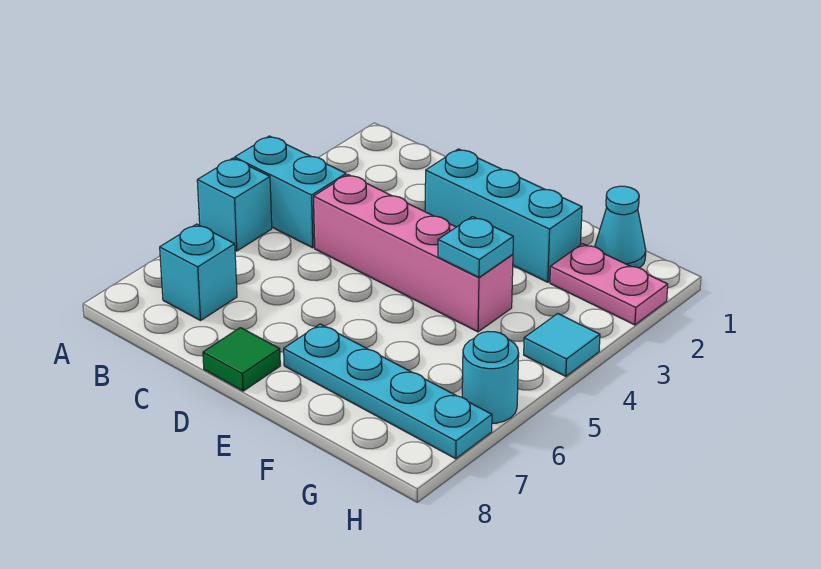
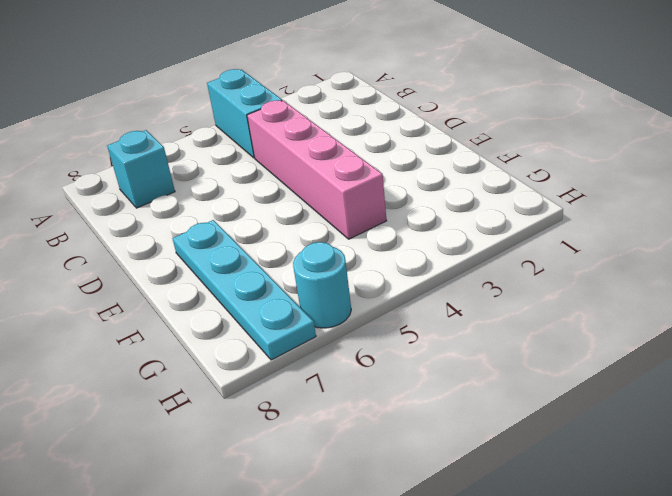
none -> cyan 1x1 brick [197,158,272,251]
none -> cyan 1x3 brick [425,149,582,282]
none -> green 1x1 tile [203,328,280,391]

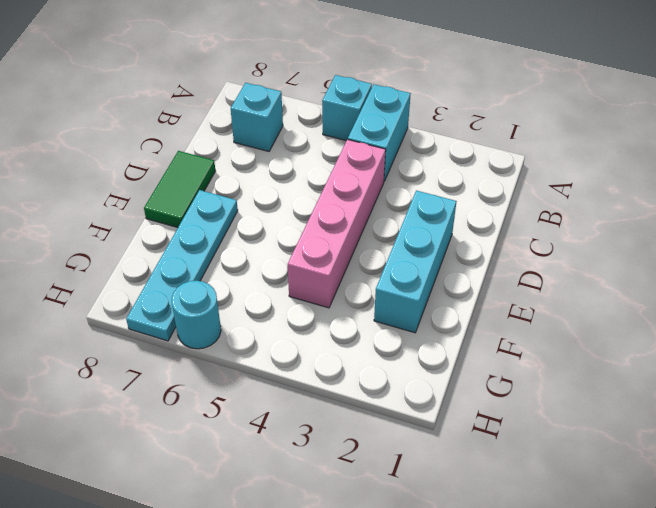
green 1x2 tile [144,151,215,228] -> green 1x1 tile [203,328,280,391]
none -> cyan 1x1 cone [595,186,646,268]
none -> pink 1x2 plate [550,244,668,325]
none -> cyan 1x1 tile [524,314,600,376]

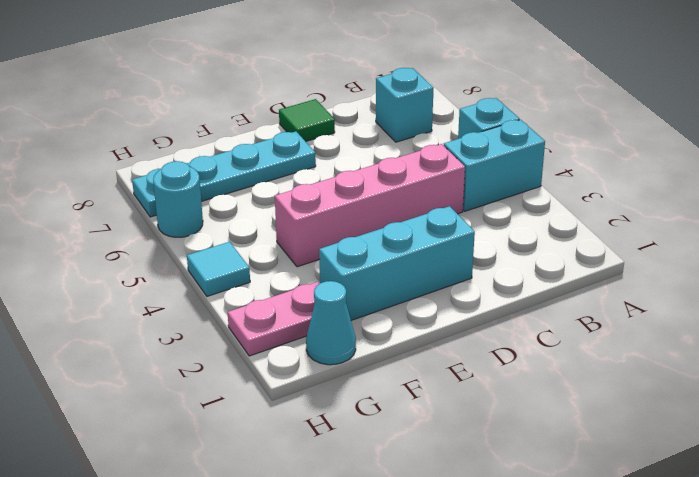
none -> cyan 1x1 plate [438,217,513,277]

